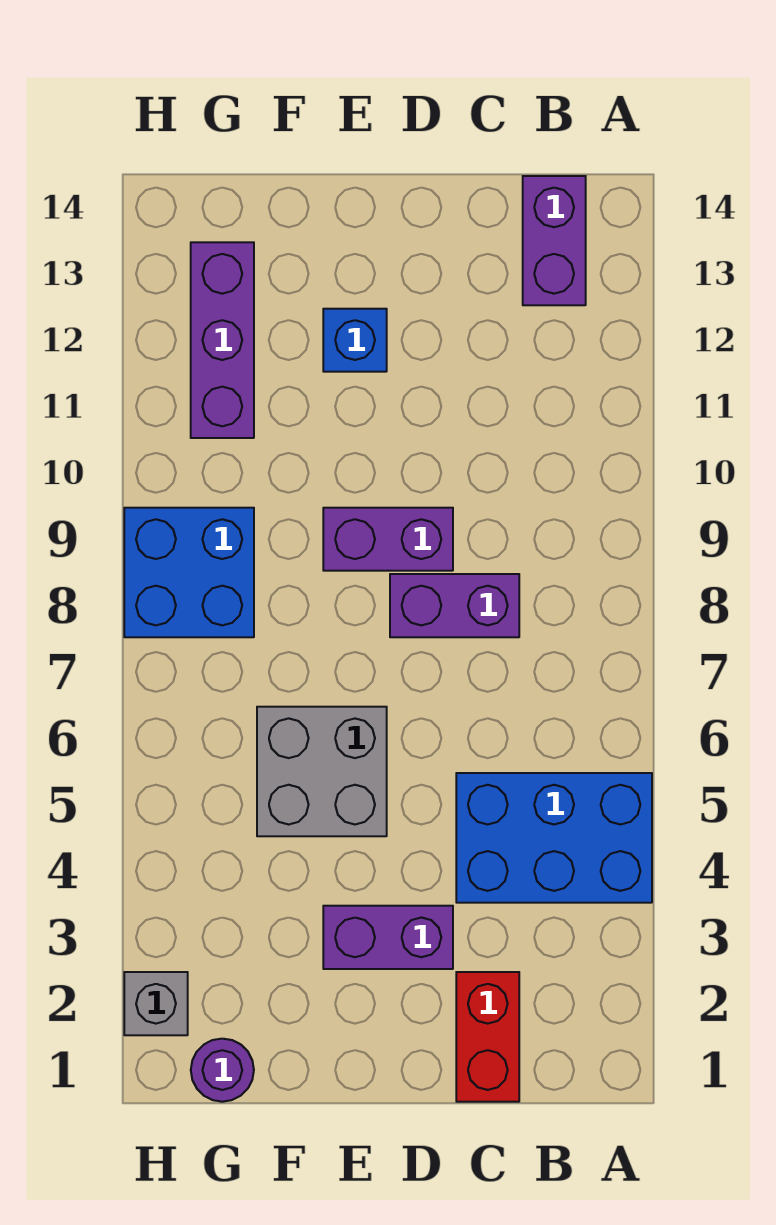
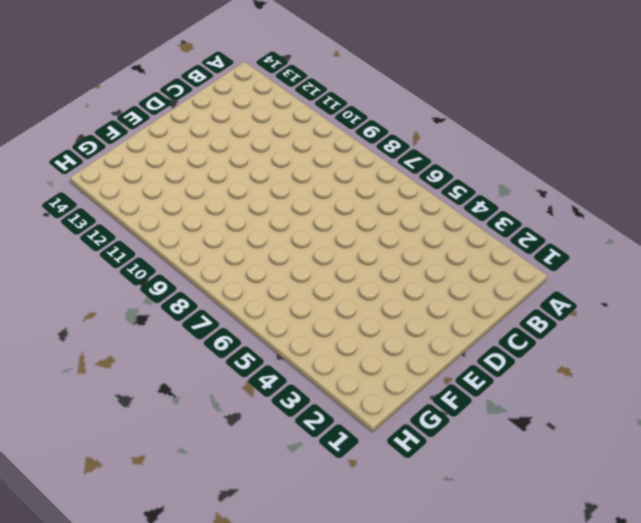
none -> blue 2x3 brick [456,773,652,903]
none -> purple 1x2 brick [523,176,586,305]
none -> red 1x2 brick [456,972,519,1102]

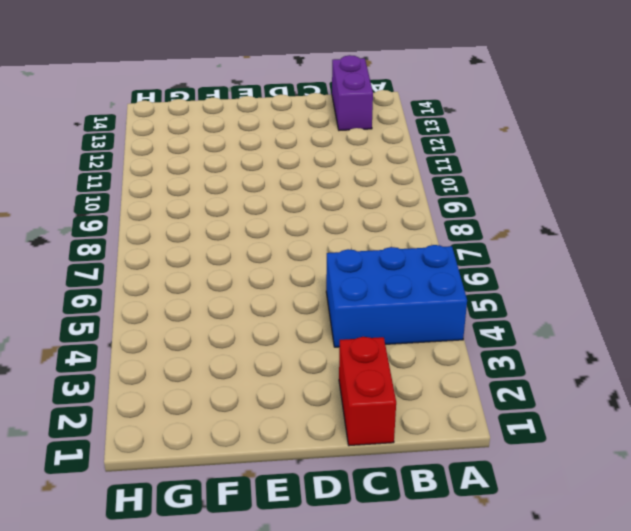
none -> purple 1x2 brick [390,574,519,637]
none -> purple 1x2 brick [323,906,453,969]
none -> purple 1x2 brick [323,508,453,571]

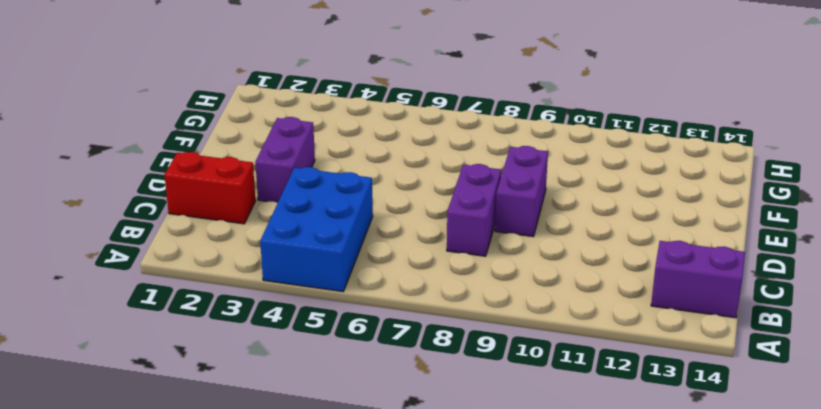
none -> grey 2x2 brick [257,707,387,836]
none -> blue 1x1 brick [323,309,387,372]
none -> purple 1x1 round brick [191,1039,254,1102]

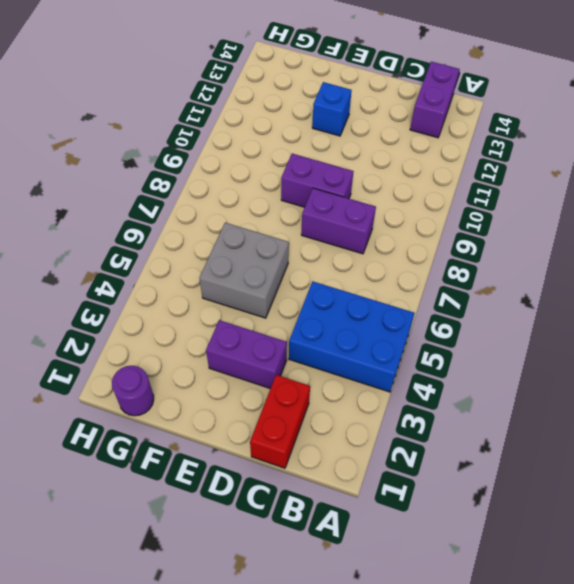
none -> blue 2x2 brick [124,508,254,637]
none -> purple 1x3 brick [191,242,254,438]
none -> grey 1x1 brick [124,972,188,1035]

